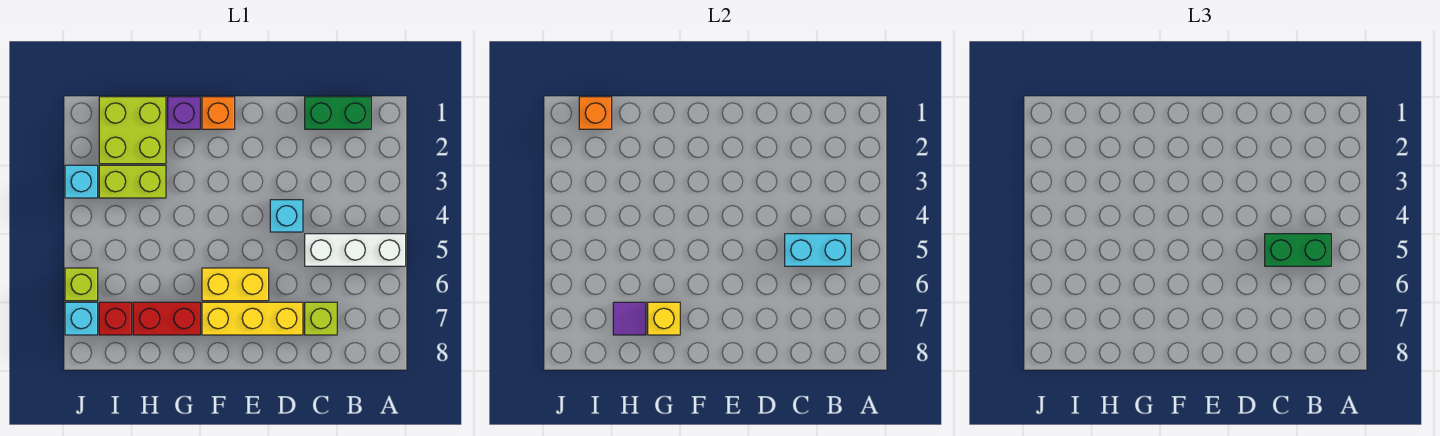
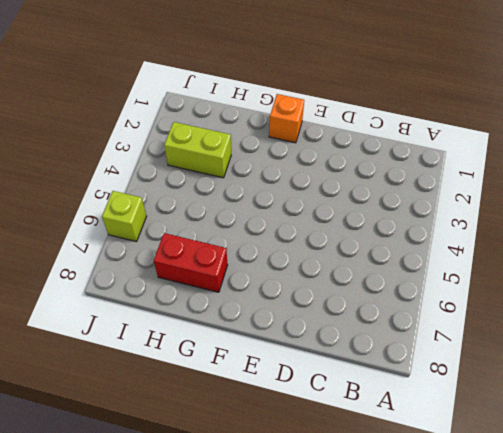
none -> white 1x3 brick [305,234,406,266]
none -> green 1x2 brick [305,97,371,129]
none -> lime 1x1 brick [305,302,337,335]

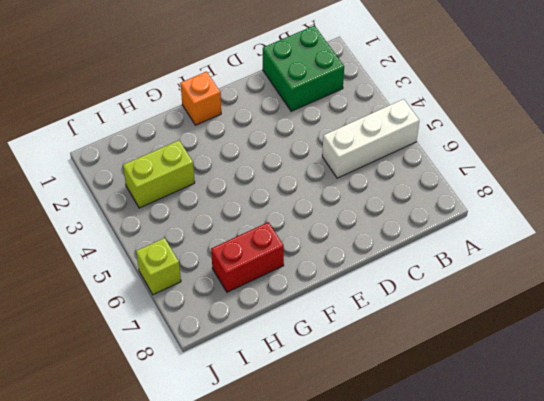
green 2x2 brick [263,26,344,111] -> green 1x2 brick [305,97,371,129]
none -> lime 1x1 brick [305,302,337,335]
none -> cyan 1x1 brick [270,200,303,232]
none -> yellow 1x3 brick [202,302,303,335]

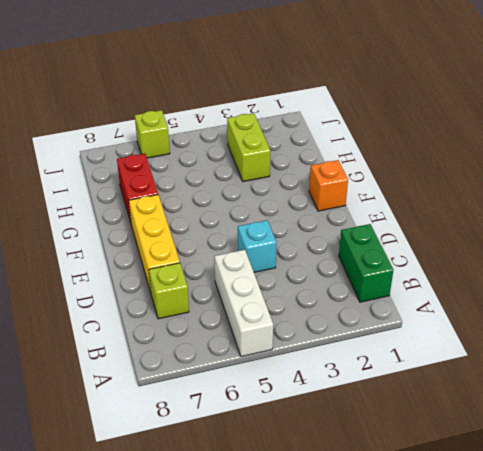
none -> yellow 1x2 brick [202,268,269,301]
none -> purple 1x1 brick [168,97,200,129]
none -> lime 2x2 brick [99,97,166,164]

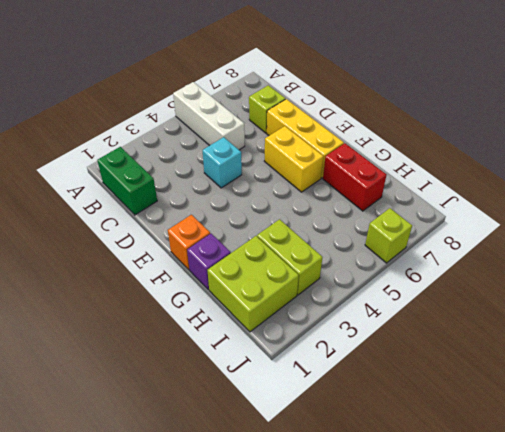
none -> red 1x1 brick [99,302,132,335]
none -> cyan 1x1 brick [65,165,98,198]
none -> cyan 1x1 brick [65,302,98,335]

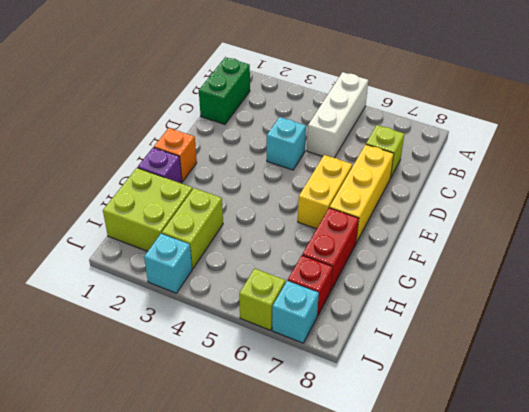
none -> cyan 1x2 brick [785,234,851,266]
none -> yellow 1x1 brick [648,302,680,335]
none -> purple 1x1 tile [613,302,646,335]

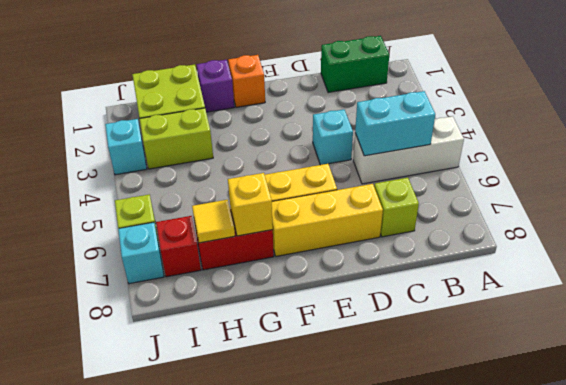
yellow 1x1 tile [192,200,235,243] -> purple 1x1 tile [613,302,646,335]
none -> orange 1x1 brick [579,97,612,129]
none -> green 1x2 brick [1265,234,1331,266]

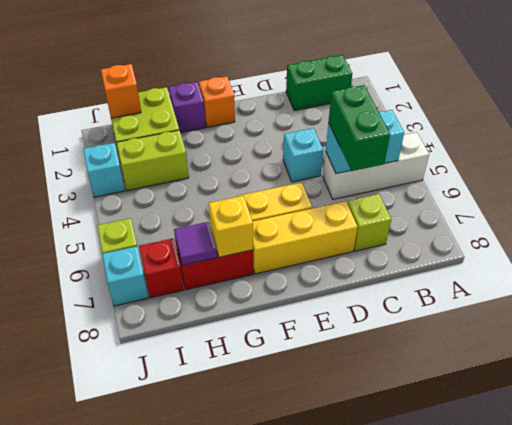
green 1x2 brick [329,85,390,171] -> green 1x2 brick turned to [1265,234,1331,266]

